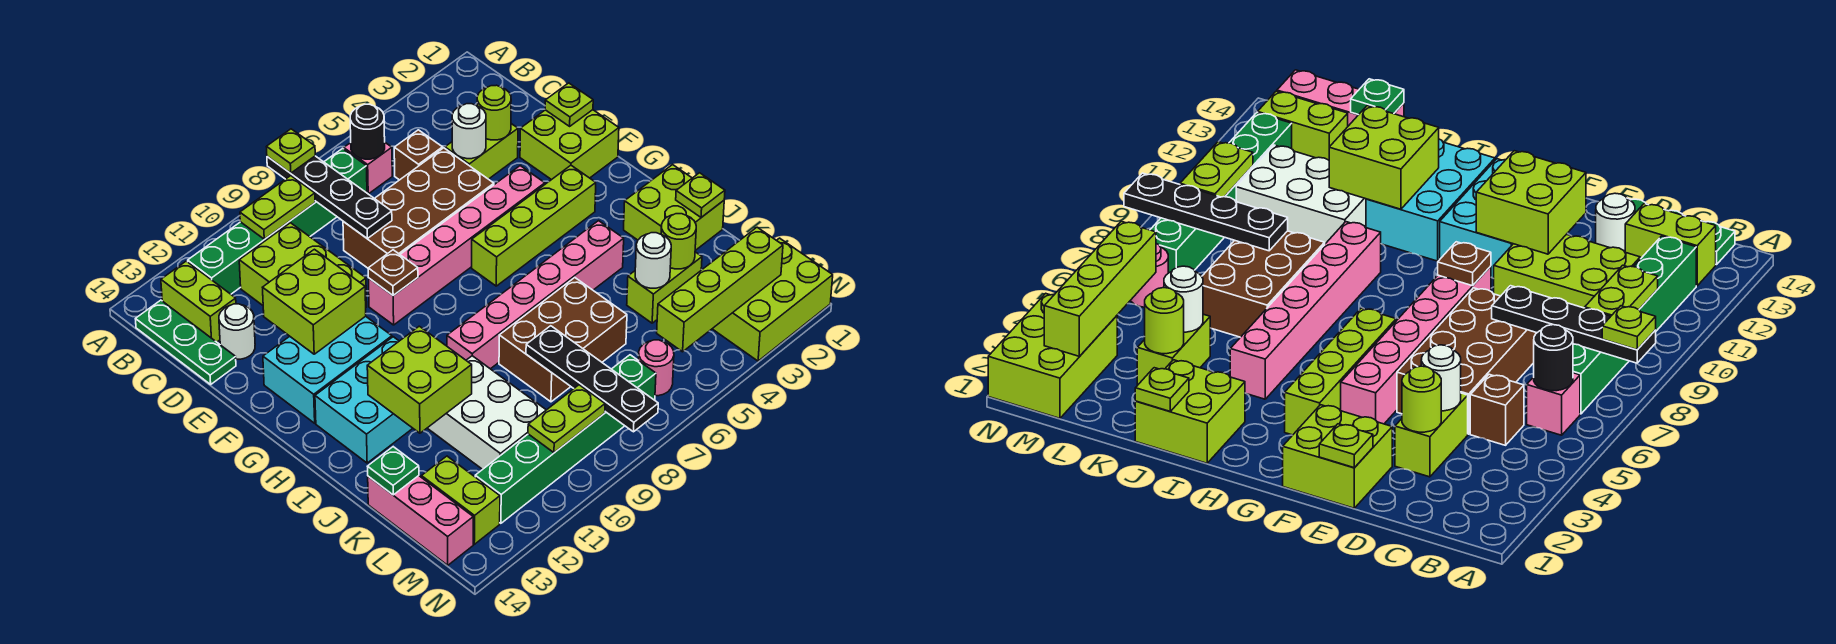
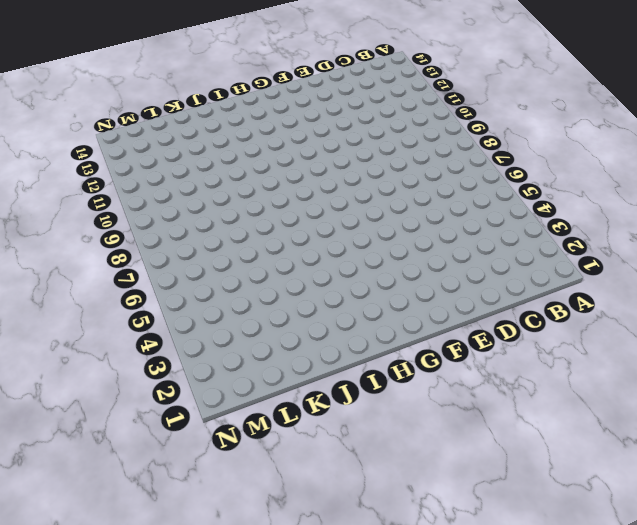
none -> pink 1x1 brick [344,143,392,194]
none -> green 1x6 brick [188,149,367,294]
none -> lime 1x2 brick [161,261,236,342]
none -> green 1x3 plate [136,300,236,384]

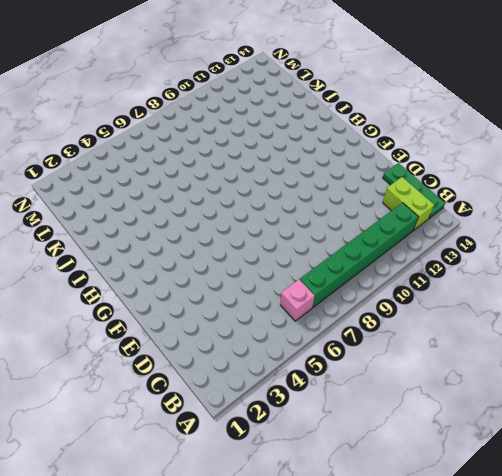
none -> brown 1x1 brick [394,130,443,180]
none -> lime 2x3 brick [239,223,367,307]
none -> lime 1x2 brick [445,124,518,179]
none -> brown 2x4 brick [343,148,494,268]

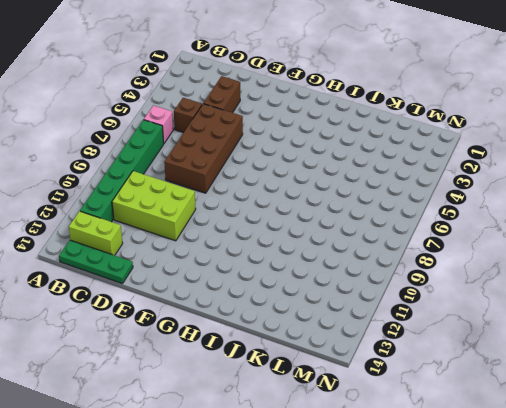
brown 1x2 brick [203,76,240,113] -> lime 1x2 brick [445,124,518,179]
none -> white 1x1 round brick [219,304,255,359]
none -> lime 2x2 brick [520,110,619,180]
none -> pink 1x6 brick [369,166,545,325]
none -> cyan 2x3 brick [263,316,392,423]

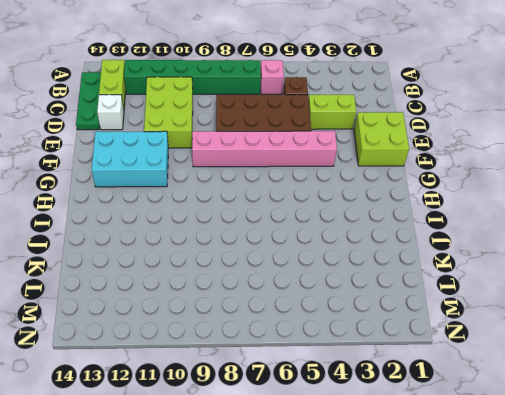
white 1x1 brick [97,95,124,130] -> white 1x1 round brick [219,304,255,359]
none -> lime 1x4 brick [472,165,596,286]
none -> cyan 2x3 brick [315,337,413,463]
none -> lime 2x2 brick [624,165,724,250]
none -> pink 1x6 brick [447,221,624,369]

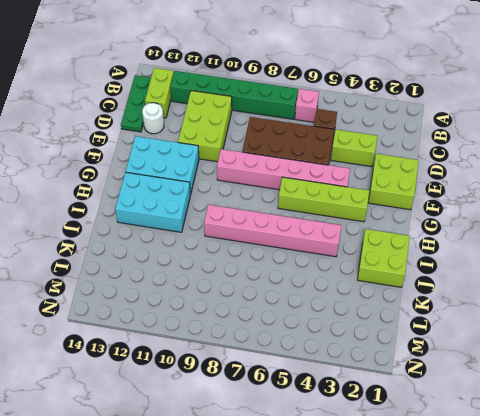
none -> brown 2x3 brick [499,278,627,402]
none -> white 2x3 brick [428,356,546,469]
none -> lime 1x2 brick [627,252,702,323]
none -> pink 1x3 brick [368,476,473,565]

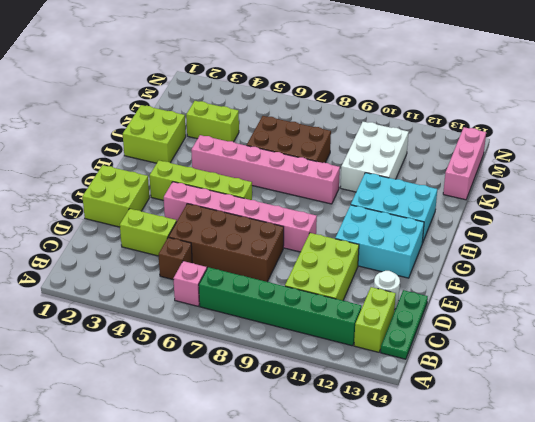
none -> lime 1x2 brick [422,456,500,544]
none -> lime 2x3 brick [713,238,833,361]
none -> pink 1x1 round brick [638,340,674,396]
none -> green 1x6 brick [475,355,656,523]

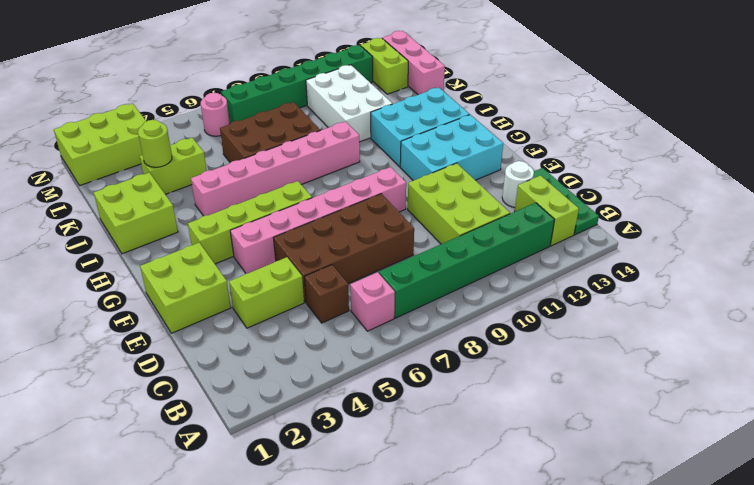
none -> black 1x4 plate [267,156,392,238]
none -> black 1x1 round brick [350,104,385,159]
none -> lime 1x2 plate [240,176,315,239]
none -> lime 1x1 round brick [477,85,511,140]

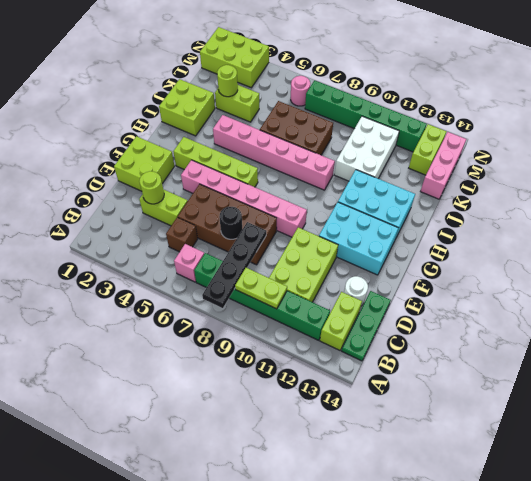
black 1x1 round brick [219,207,242,239] -> black 1x1 round brick moved to [350,104,385,159]
none -> white 1x1 round brick [452,104,486,159]
none -> lime 1x1 plate [545,83,593,126]
none -> lime 2x2 brick [263,249,366,354]
none -> brown 1x1 plate [368,250,418,295]

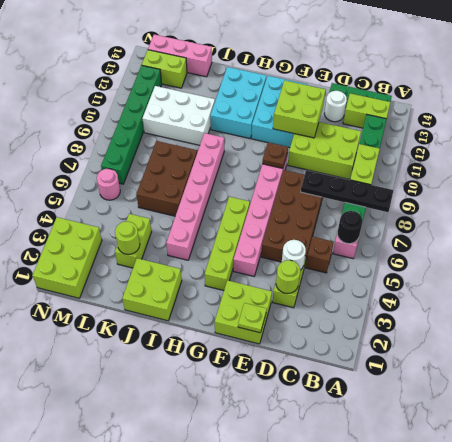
none -> lime 2x2 brick [367,326,472,433]
none -> lime 1x1 plate [676,173,725,217]
none -> white 1x1 round brick [635,233,671,288]
none -> black 1x4 plate [526,326,658,432]

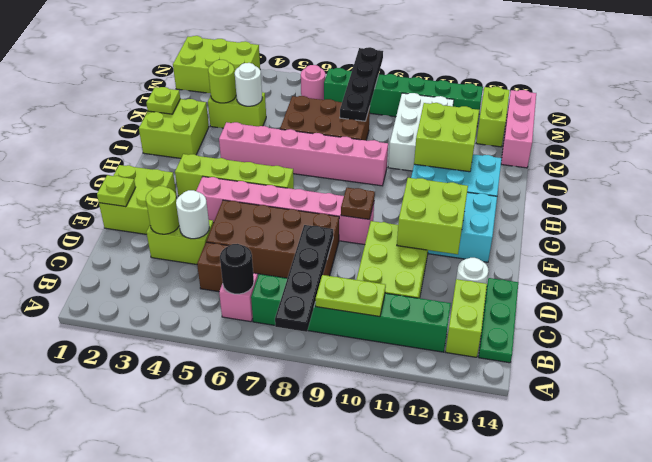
none -> green 1x1 plate [367,447,419,495]
none -> lime 1x4 brick [657,227,783,352]
none -> lime 1x2 plate [528,385,605,453]
none -> lime 1x1 plate [267,129,315,173]

